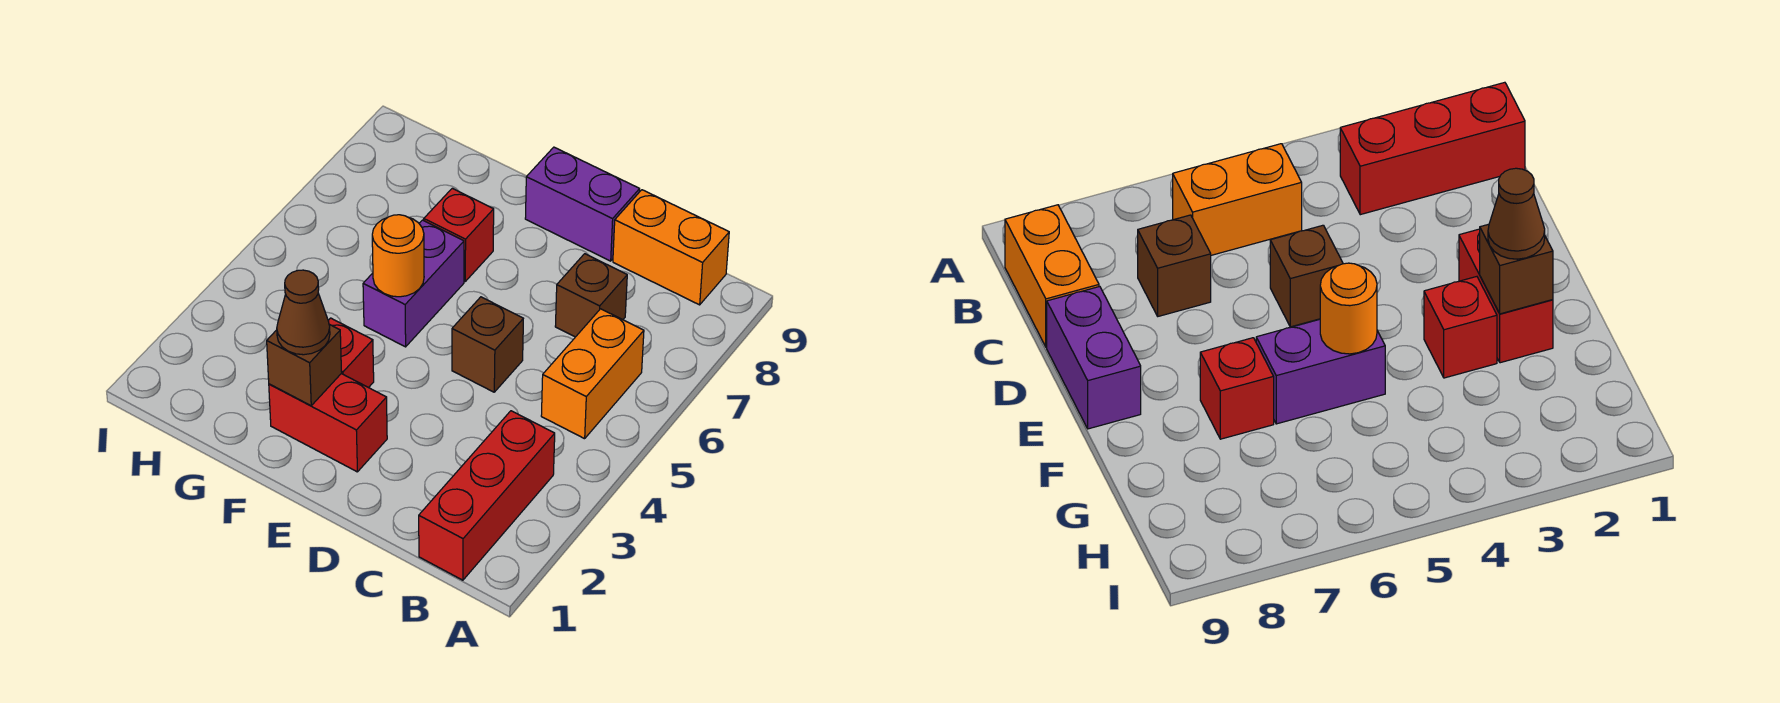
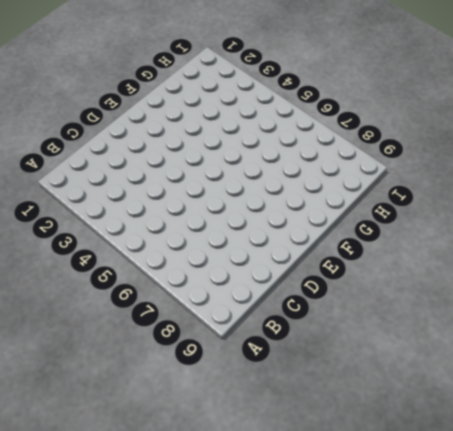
none -> red 1x3 brick [419,411,555,580]
none -> orange 1x2 brick [541,309,644,439]
none -> orange 1x2 brick [613,190,729,305]

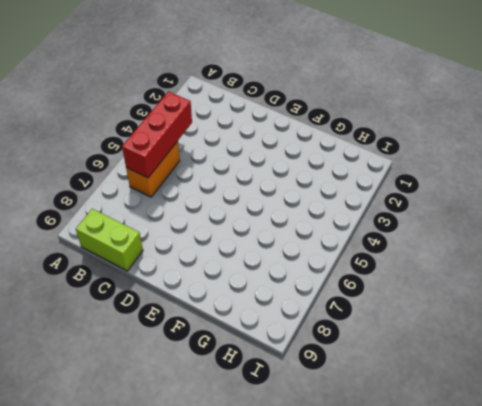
red 1x3 brick [122,91,192,178] -> red 1x3 brick moved to [419,411,555,580]
lime 1x2 brick [76,209,143,271] -> orange 1x2 brick [613,190,729,305]
none -> brown 1x1 brick [555,254,627,337]
none -> brown 1x1 brick [452,297,523,392]
none -> purple 1x2 brick [525,147,640,261]

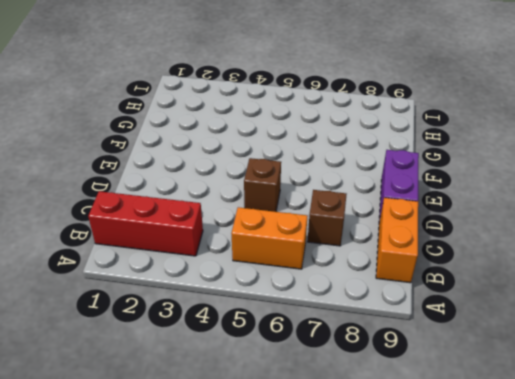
none -> red 1x2 brick [269,374,387,472]
none -> red 1x1 brick [328,318,374,388]
none -> purple 1x2 brick [363,220,464,347]

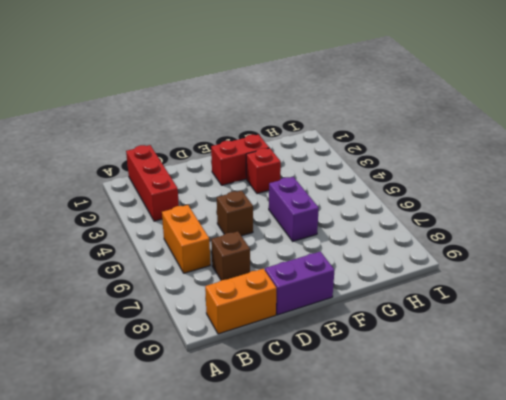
none -> red 1x1 brick [424,188,494,281]
none -> brown 1x1 brick [267,324,342,406]
none -> orange 1x1 round brick [372,215,424,297]

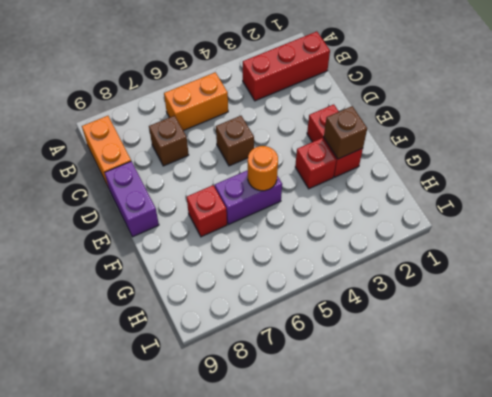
none -> brown 1x1 cone [277,270,330,355]

